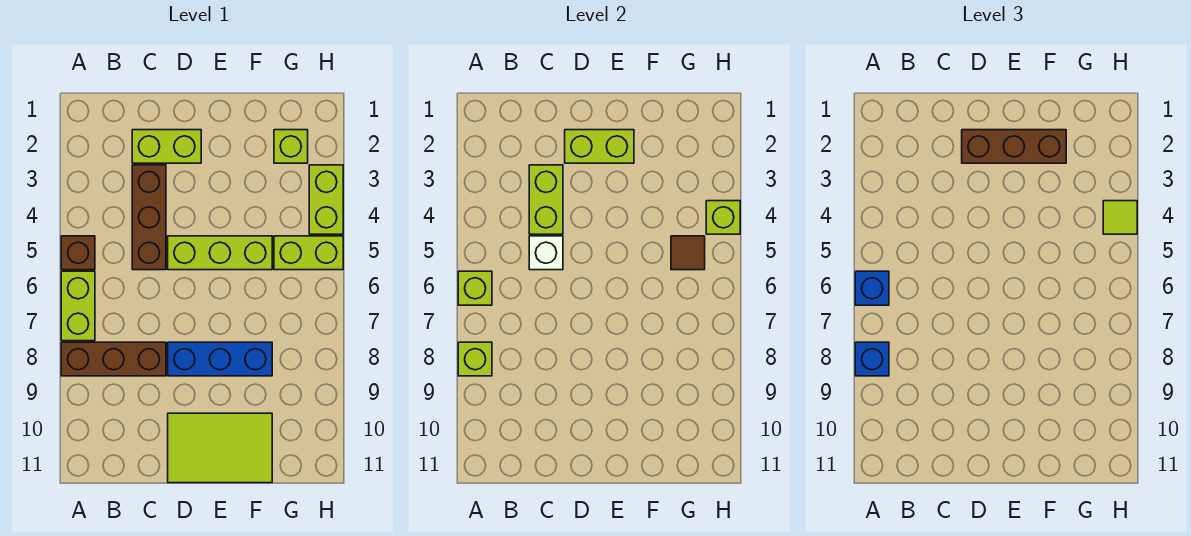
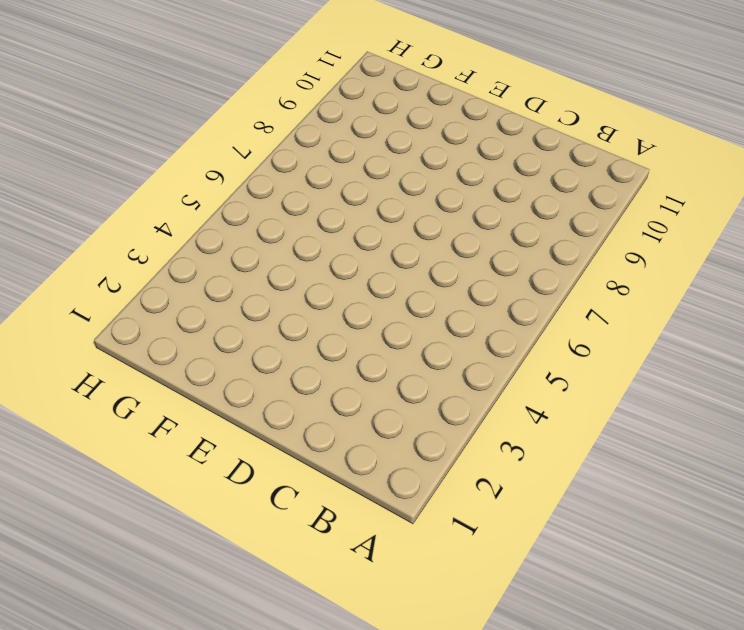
none -> brown 1x1 brick [61,236,95,270]
none -> lime 1x2 brick [61,271,95,341]
none -> brown 1x3 brick [61,342,166,376]

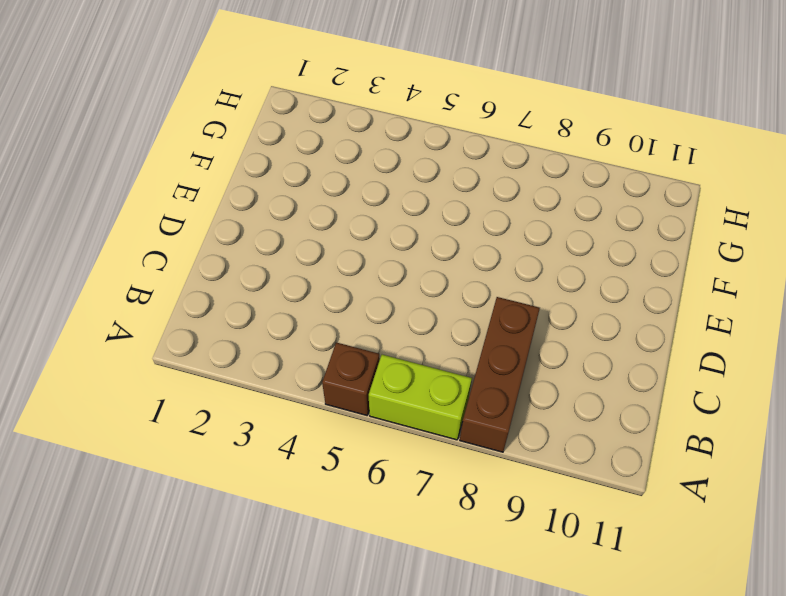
none -> lime 1x2 brick [132,130,201,163]
none -> brown 1x3 brick [132,165,166,270]
none -> lime 1x3 brick [168,236,272,270]

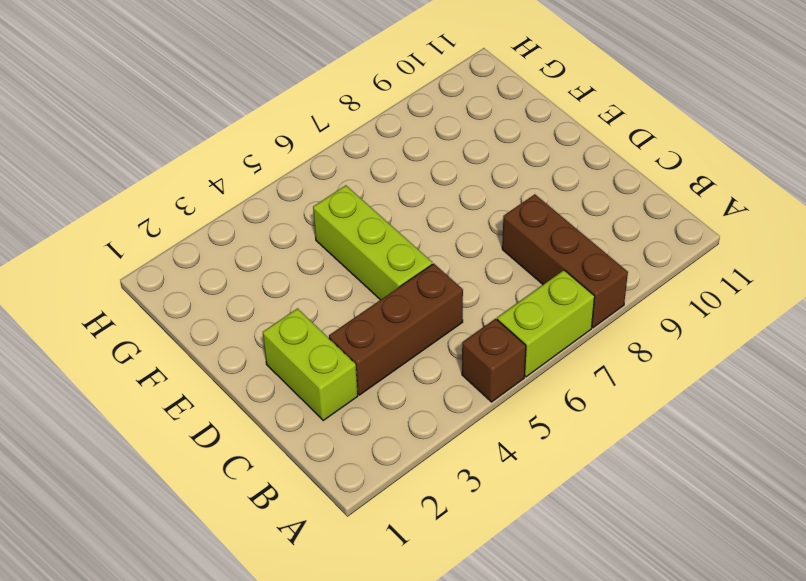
none -> blue 1x3 brick [168,342,272,376]
none -> lime 2x3 tile [168,413,272,483]
none -> lime 1x1 brick [274,130,308,163]

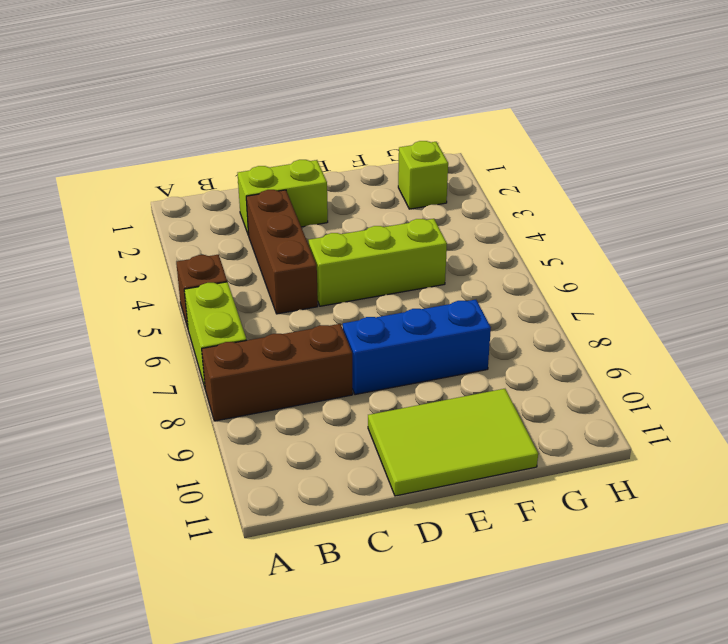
none -> lime 1x2 brick [274,236,343,270]
none -> lime 1x2 brick [309,165,343,234]
none -> lime 1x1 brick [458,271,492,305]

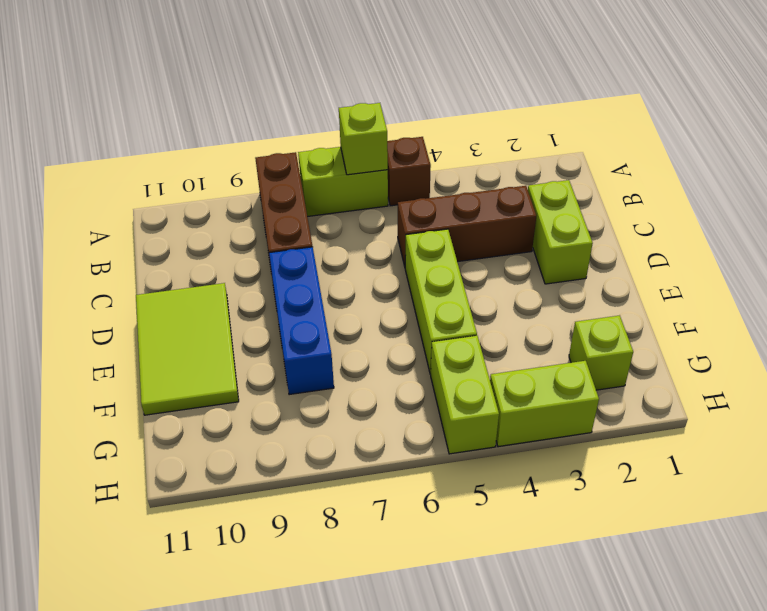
none -> lime 1x1 brick [458,342,492,376]
none -> lime 1x2 brick [529,165,563,234]
none -> white 1x1 brick [529,236,563,270]

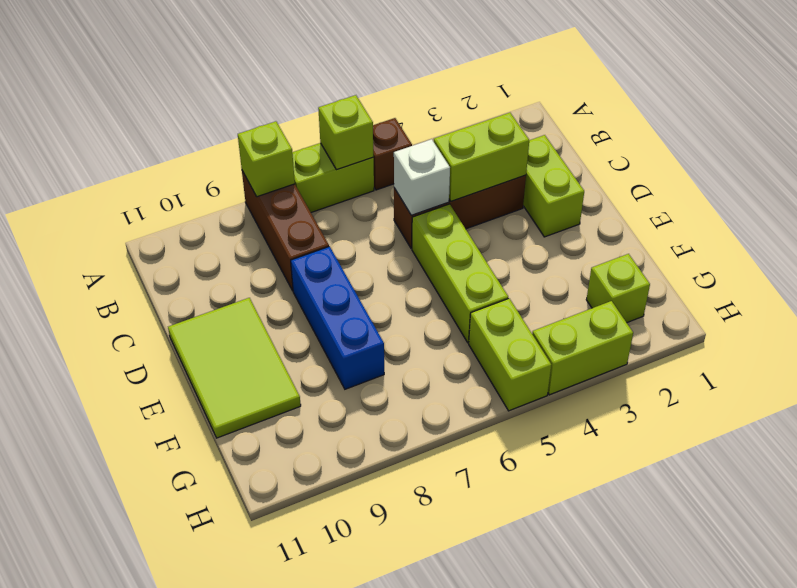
none -> lime 1x2 brick [565,130,634,163]
none -> brown 1x1 tile [671,236,705,270]
none -> lime 1x1 brick [706,201,740,234]

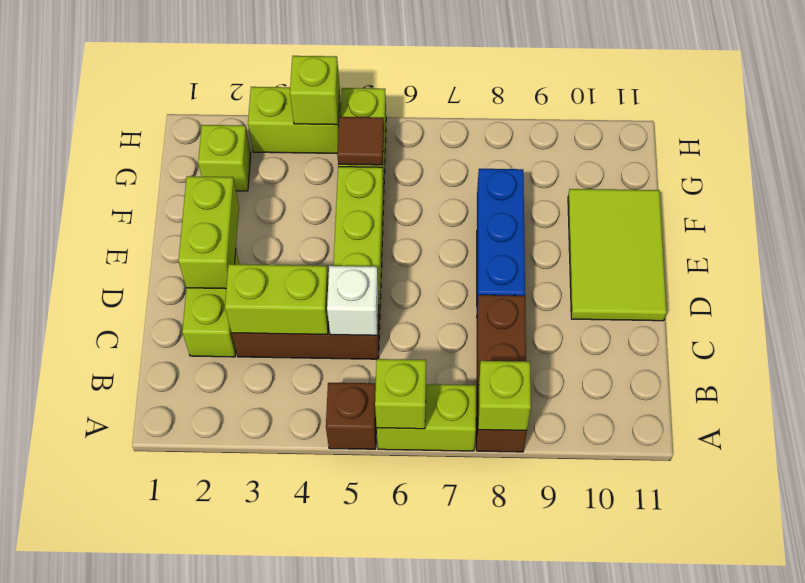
none -> blue 1x1 brick [855,271,889,305]
none -> blue 1x1 brick [855,342,889,376]
none -> brown 1x3 brick [962,130,1066,163]

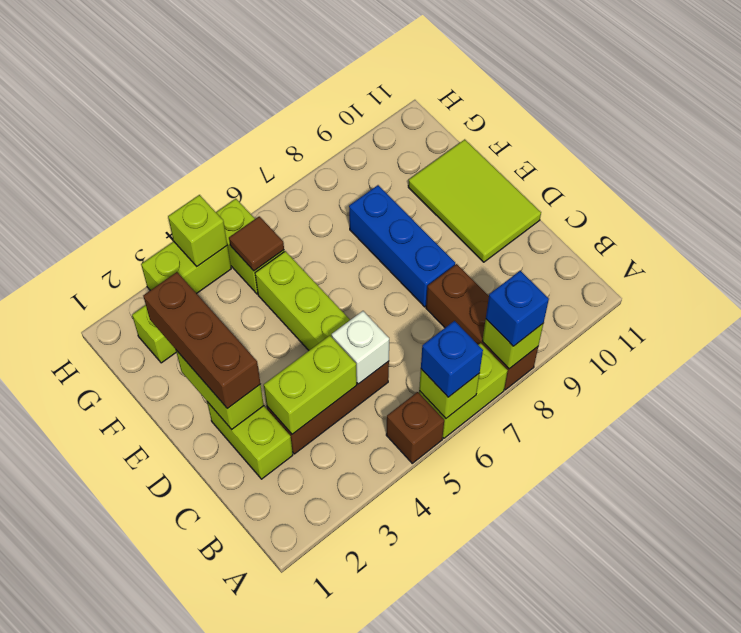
none -> lime 1x1 tile [1103,201,1137,234]

